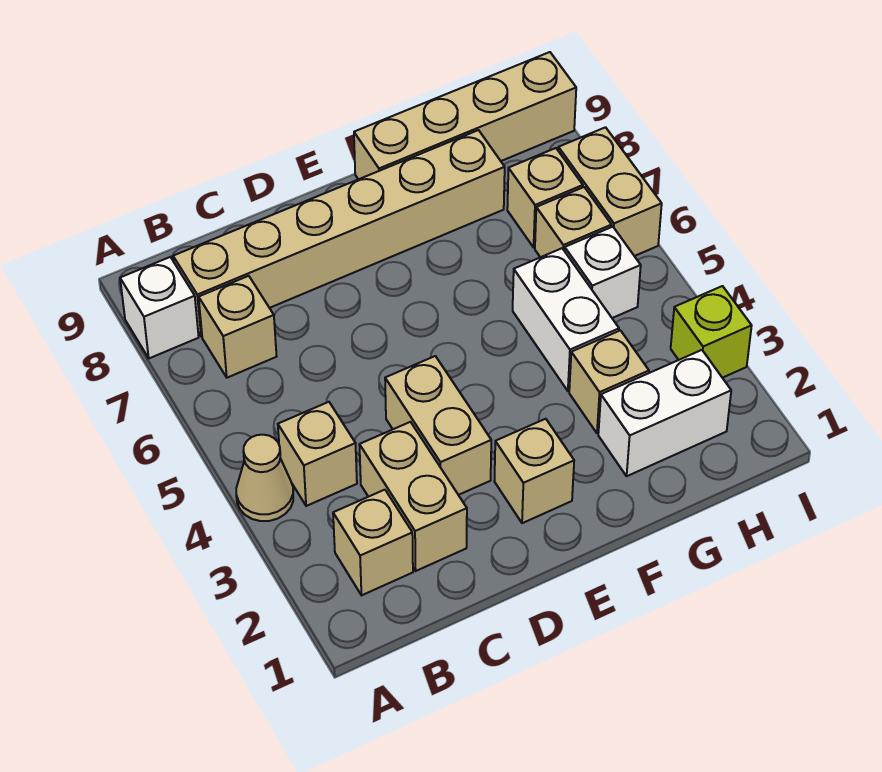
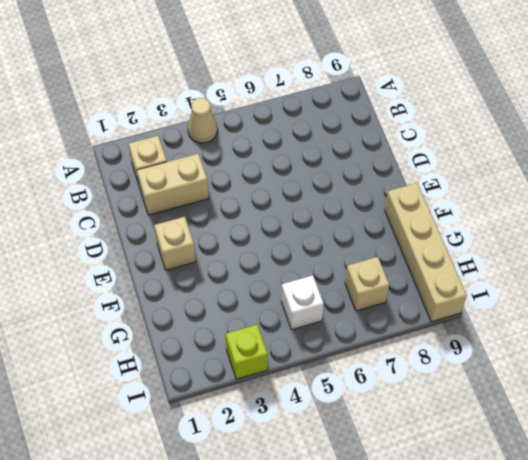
none -> white 1x1 brick [120,257,199,358]
none -> tan 1x1 brick [278,402,357,506]
none -> tan 1x1 brick [199,276,277,378]

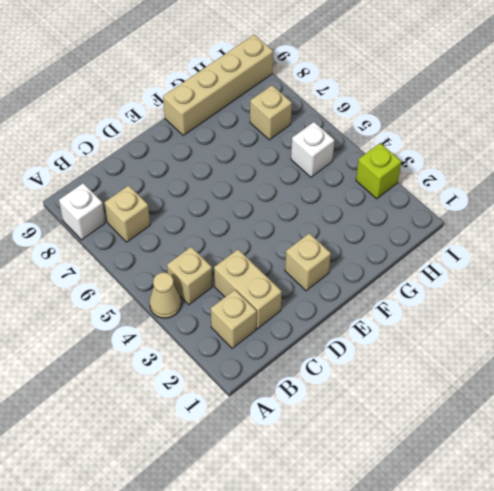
none -> tan 1x6 brick [173,130,505,337]
none -> tan 1x2 brick [385,356,491,495]
none -> white 1x2 brick [598,350,731,476]

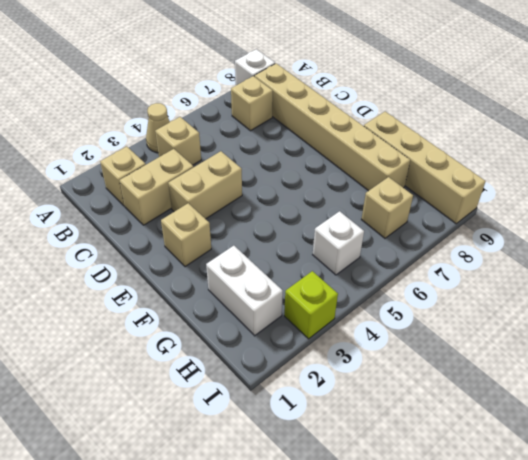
none -> tan 1x1 brick [569,330,649,433]
none -> white 1x2 brick [513,248,619,391]
none -> tan 1x1 brick [535,187,612,257]

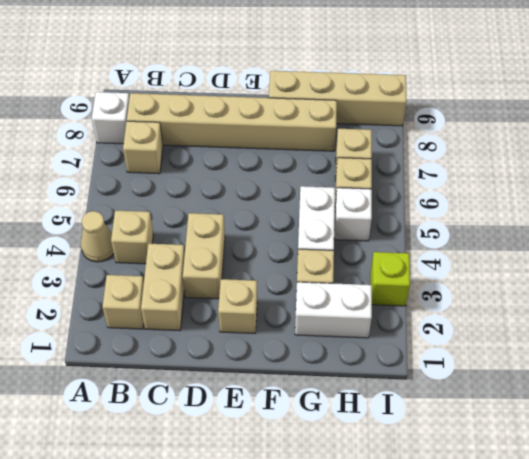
none -> tan 1x2 brick [558,127,662,256]

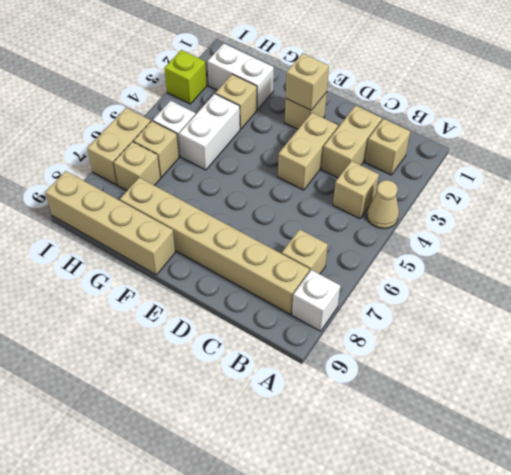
tan 1x1 brick [286,53,329,110] -> none

